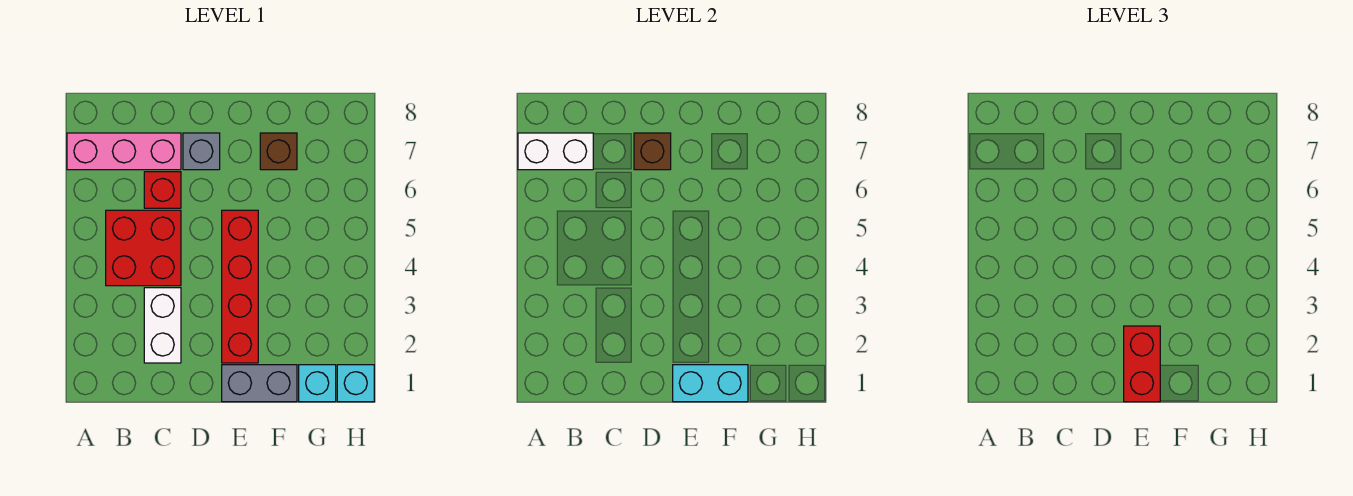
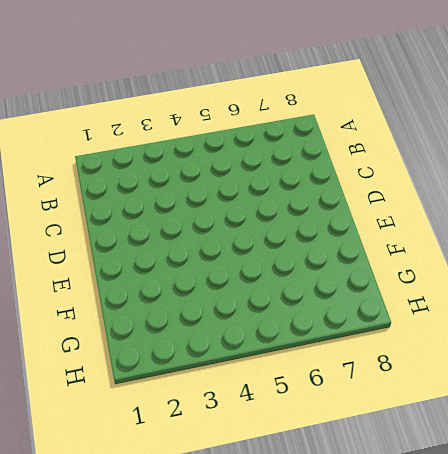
none -> pink 1x3 brick [67,133,181,170]
none -> red 2x2 brick [106,210,181,286]
none -> white 1x2 brick [144,288,181,363]

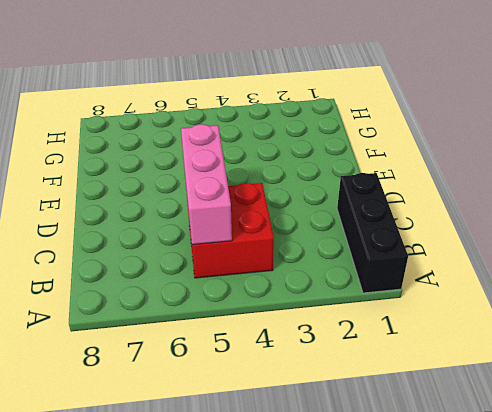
black 1x3 brick [337,173,408,293] -> none
pink 1x3 brick [181,124,232,245] -> pink 1x3 brick moved to [67,133,181,170]
none -> white 1x2 brick [144,288,181,363]
none -> red 1x1 brick [144,172,181,208]
none -> grey 1x1 brick [183,133,220,170]

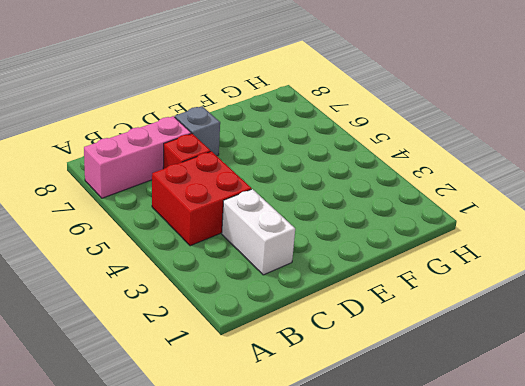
none -> grey 1x2 brick [222,365,297,402]
none -> red 1x4 brick [222,210,258,363]
none -> brown 1x1 brick [260,133,297,170]

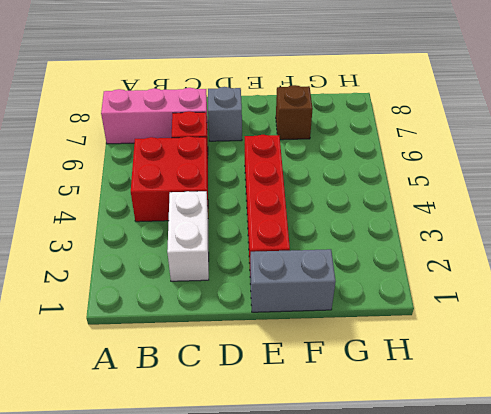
none -> cyan 1x1 brick [299,365,336,402]
none -> cyan 1x1 brick [337,365,374,402]
none -> white 1x2 brick [518,133,593,170]

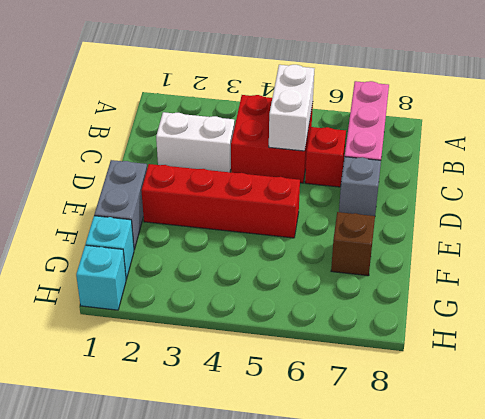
white 1x2 brick [269,65,315,151] -> white 1x2 brick moved to [518,133,593,170]
none -> brown 1x1 brick [634,133,671,170]
none -> cyan 1x2 brick [673,365,748,402]
none -> red 1x2 brick [1124,326,1160,402]

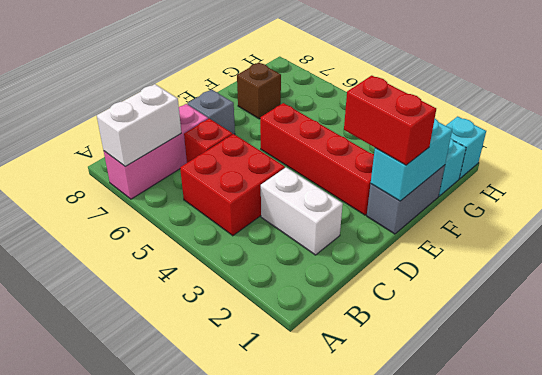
none -> brown 1x1 brick [634,133,671,170]

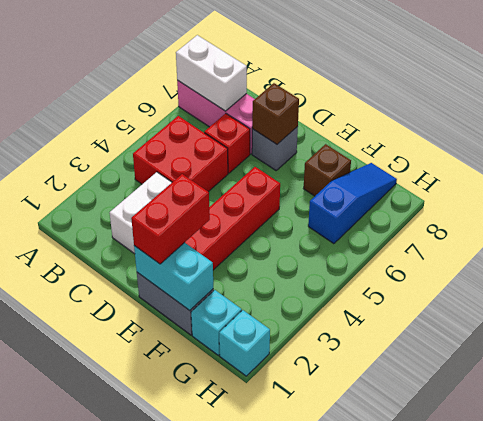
blue 1x3 slope [308,163,397,244] -> none

